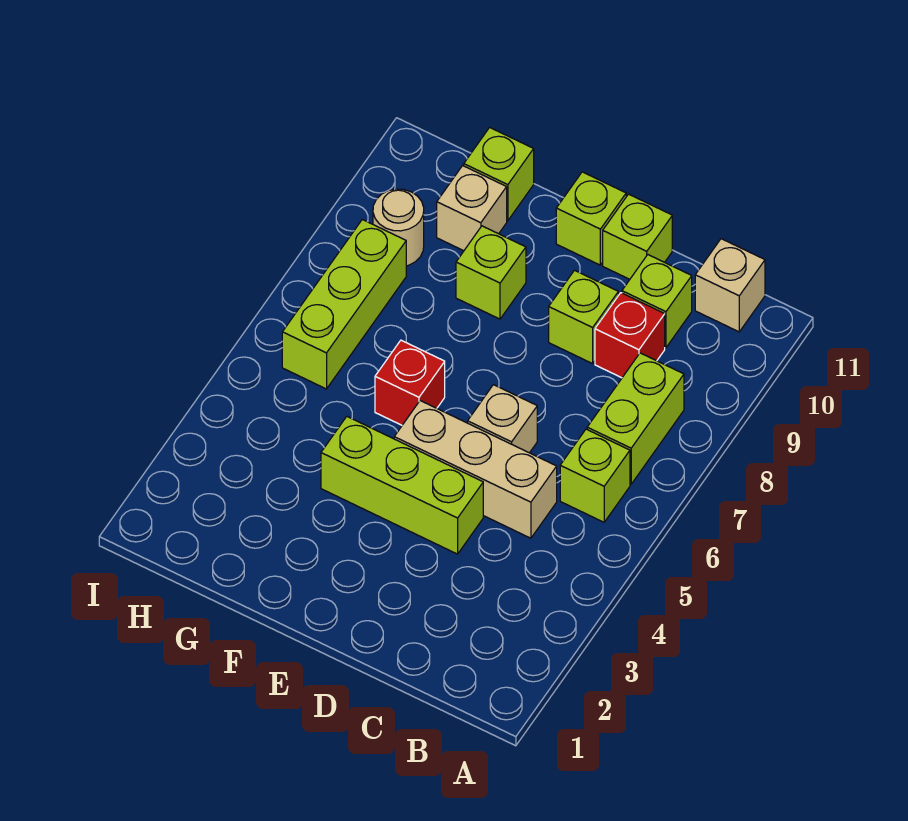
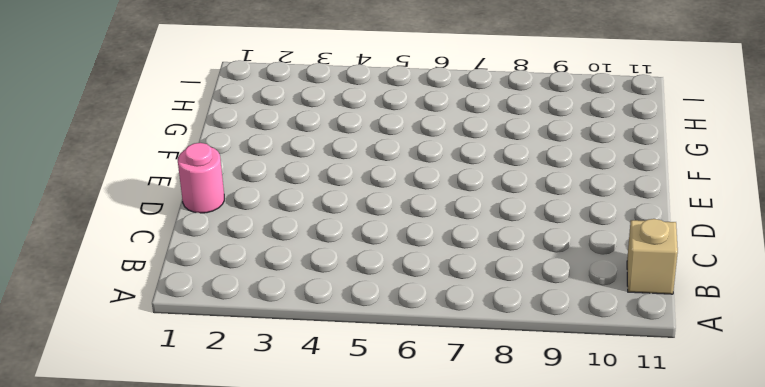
pink 1x1 round brick [178,143,224,213] -> none
none -> lime 1x1 brick [560,429,630,522]
none -> lime 1x2 brick [587,353,684,484]
none -> tan 1x3 brick [394,401,557,538]

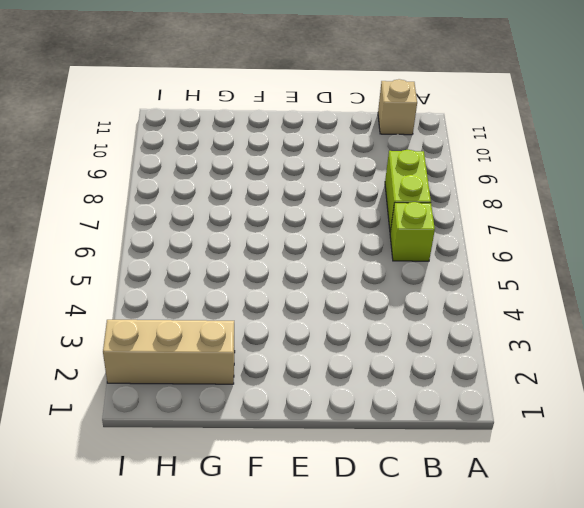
tan 1x3 brick [103,320,235,384] -> tan 1x3 brick moved to [394,401,557,538]
none -> red 1x1 brick [595,293,665,378]
none -> lime 1x1 brick [622,255,692,348]
none -> lime 1x3 brick [321,417,483,554]

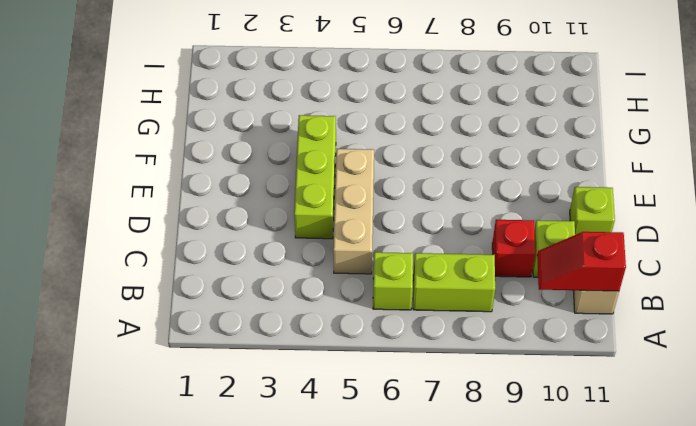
red 1x2 slope [537,232,626,291] -> none
none -> tan 1x1 brick [468,385,537,453]
none -> lime 1x1 brick [549,270,618,364]
none -> lime 1x1 brick [556,172,626,265]

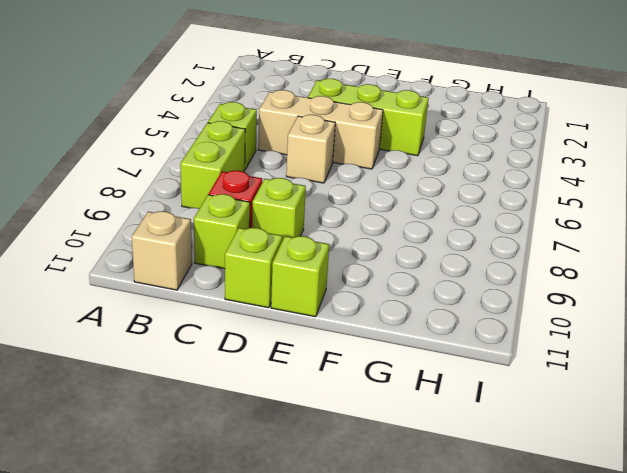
none -> red 1x1 brick [375,340,445,425]
none -> lime 1x1 brick [456,226,526,319]
none -> tan 1x1 brick [437,166,507,251]

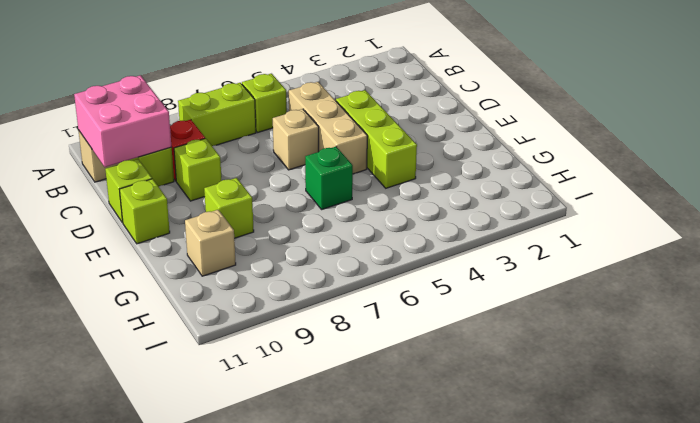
pink 2x2 brick [74,75,171,167] -> none
green 1x1 brick [305,147,353,209] -> red 1x1 brick [375,340,445,425]
none -> lime 1x1 brick [464,128,534,221]
none -> lime 1x3 brick [282,220,406,389]
none -> tan 1x1 round brick [373,189,424,266]

